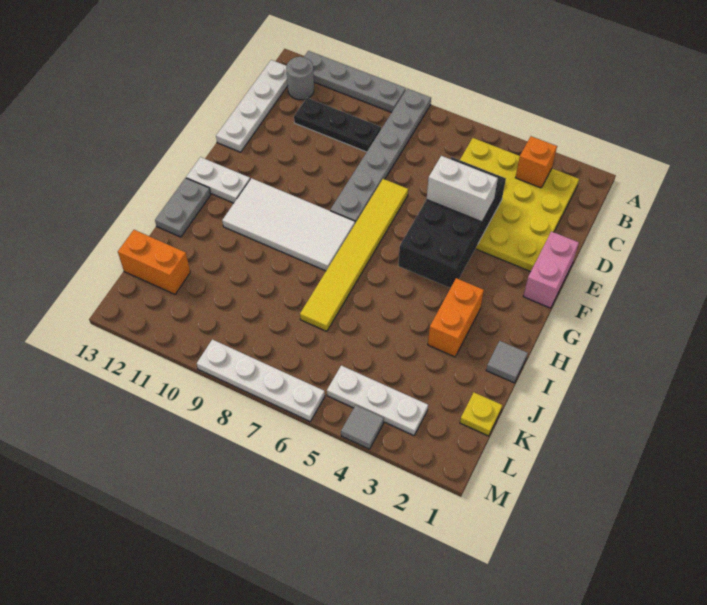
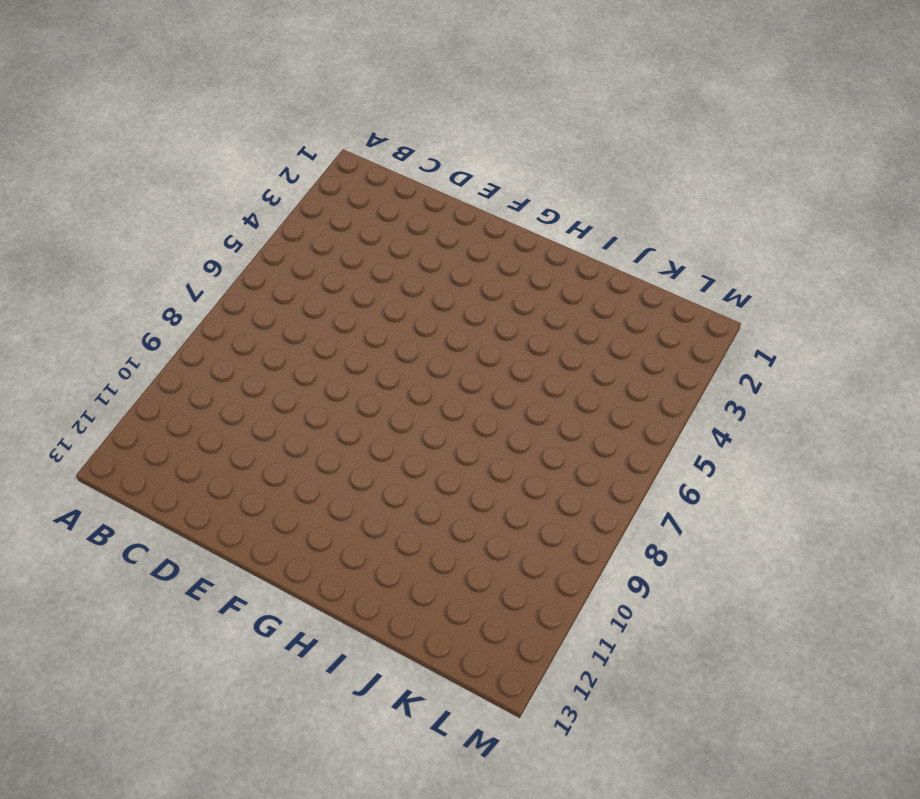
none -> grey 1x6 plate [330,89,431,223]
none -> grey 1x4 plate [304,51,406,112]
none -> yellow 4x4 plate [460,138,579,272]

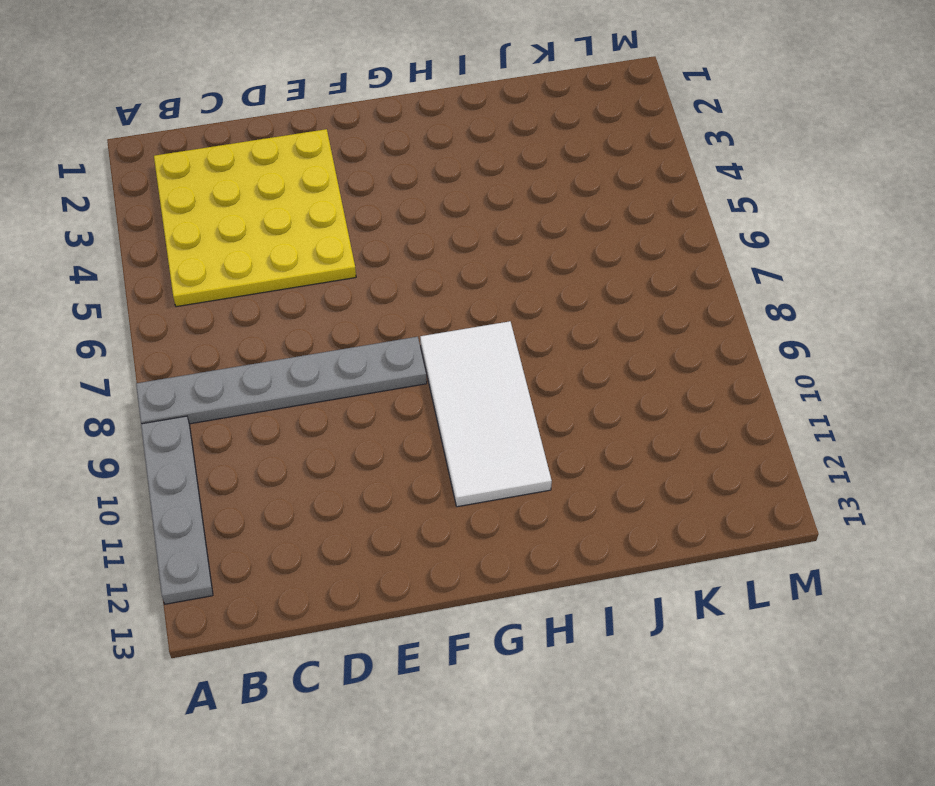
none -> grey 1x1 round brick [286,57,314,100]
none -> white 1x4 plate [216,60,288,152]
none -> black 1x3 plate [294,98,381,152]

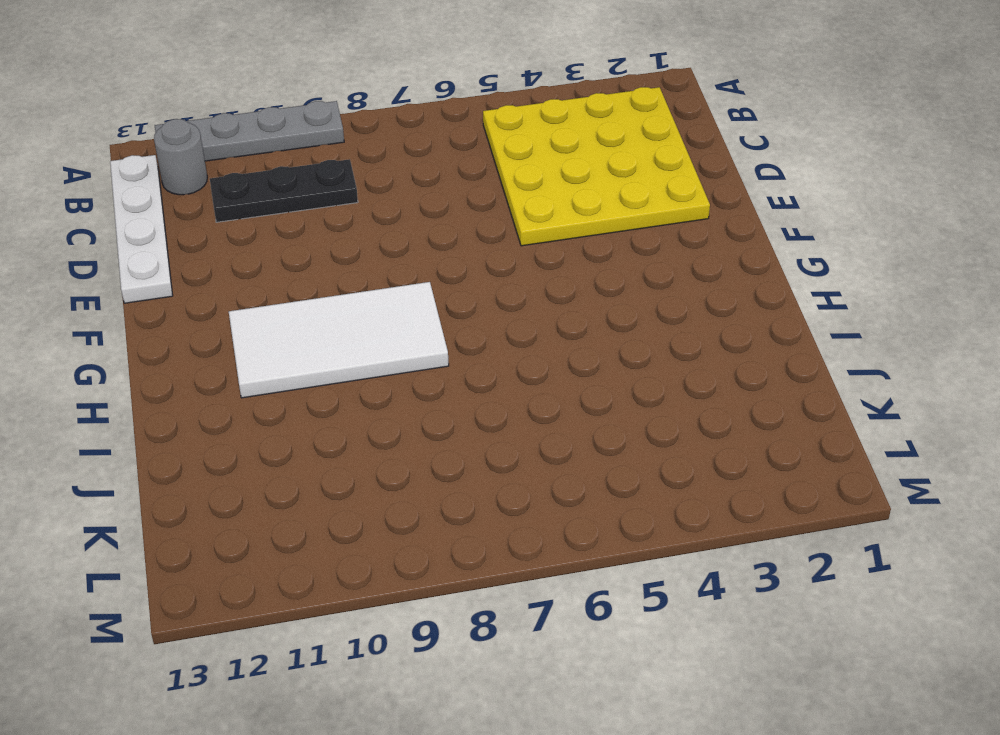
none -> grey 1x6 plate [330,89,431,223]
none -> pink 1x2 brick [523,231,579,308]
none -> yellow 1x6 tile [300,179,408,331]

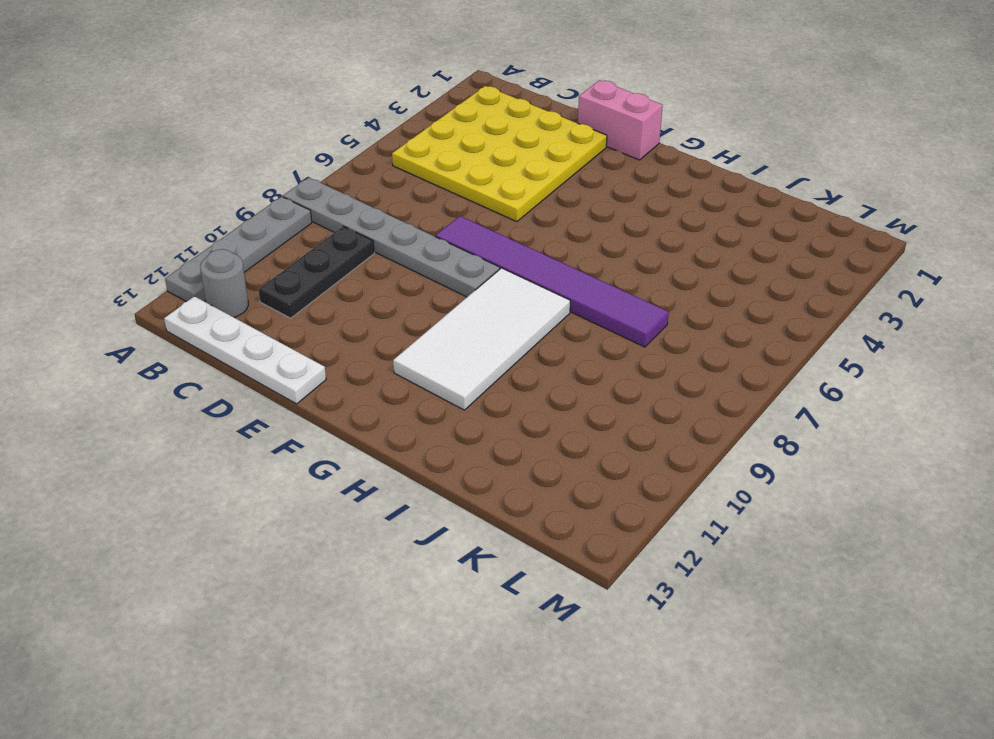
purple 1x6 tile [435,216,669,347] -> yellow 1x6 tile [300,179,408,331]
none -> white 1x2 plate [186,157,250,203]
none -> orange 1x2 brick [428,278,484,357]
none -> grey 1x2 plate [155,178,211,237]

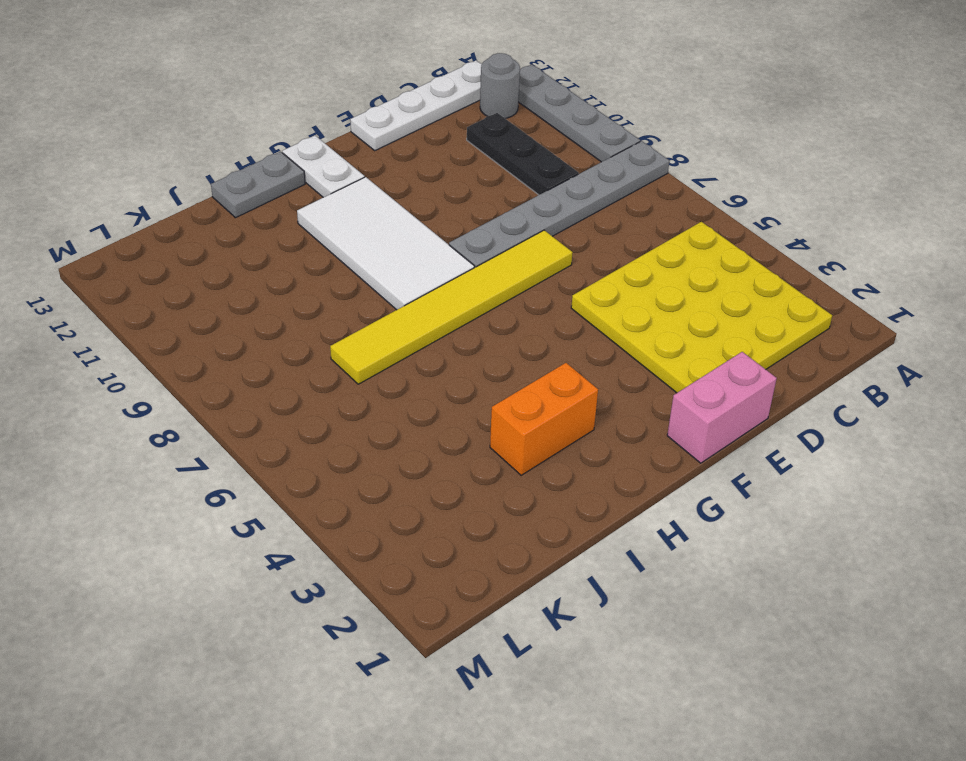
none -> grey 1x1 tile [486,341,528,383]
none -> yellow 1x1 plate [460,393,502,436]
none -> orange 1x2 brick [118,230,190,294]

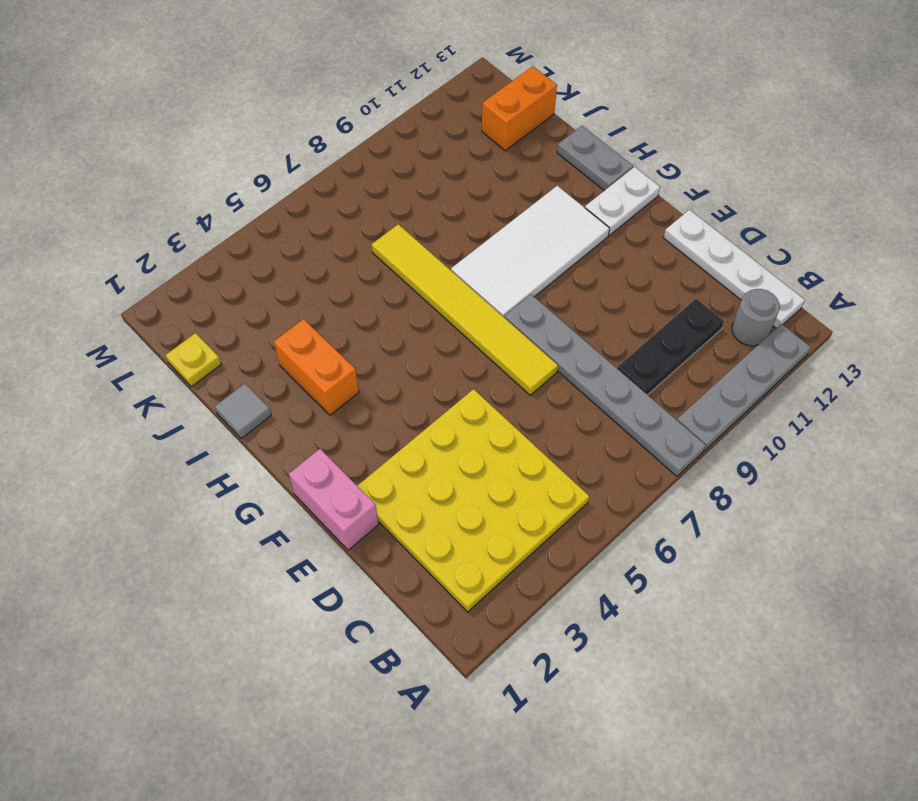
none -> white 1x3 plate [327,366,428,436]
none -> grey 1x1 tile [341,405,384,449]
none -> white 1x4 plate [197,339,325,421]

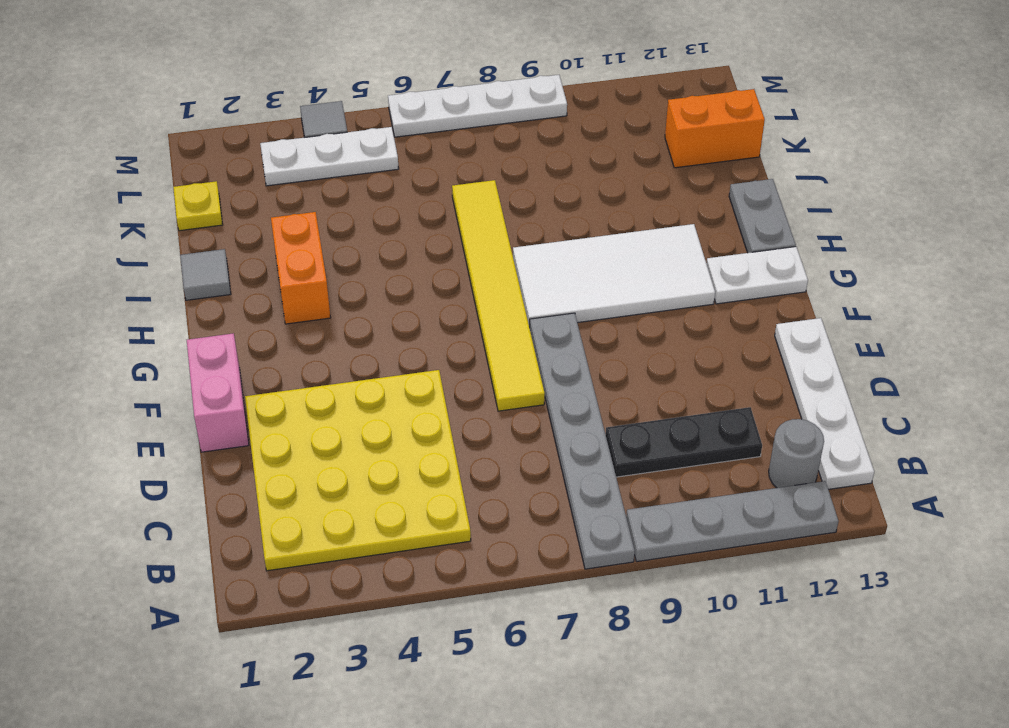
none -> orange 1x1 brick [515,136,557,188]
none -> black 2x4 brick [398,157,506,288]
none -> white 1x2 brick [427,156,498,222]

